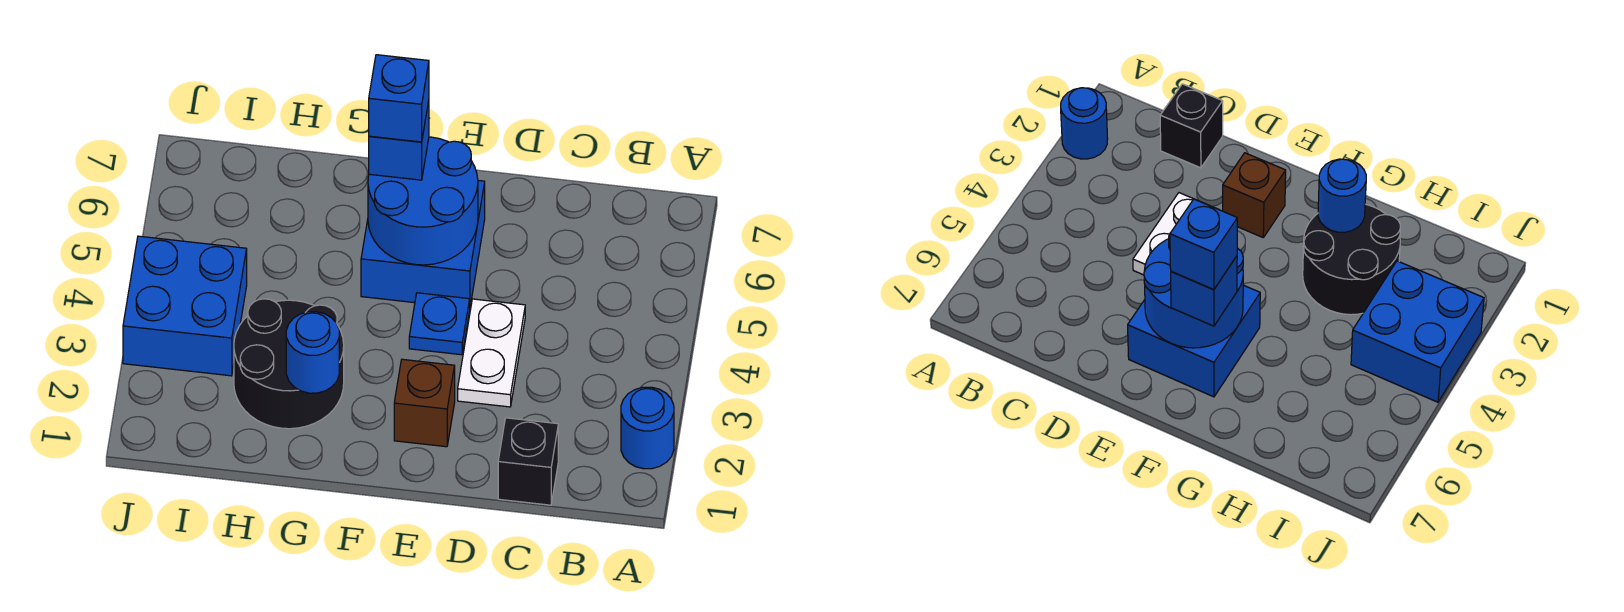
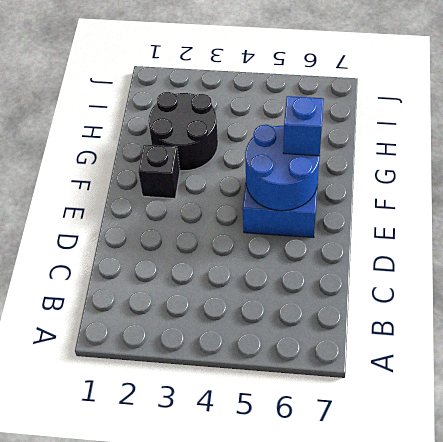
black 1x1 brick [138,145,180,199] -> black 1x1 brick moved to [498,418,558,505]
none -> blue 1x1 round brick [621,387,674,469]
none -> white 1x2 plate [458,299,525,407]
none -> brown 1x1 brick [394,359,455,447]

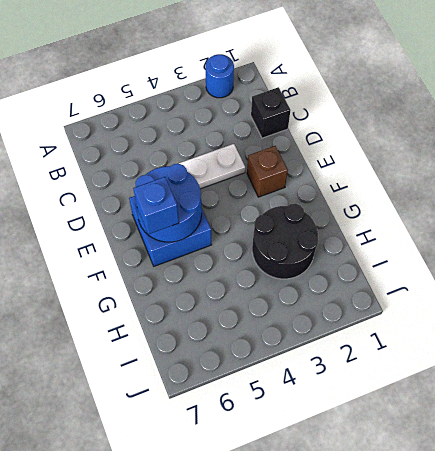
none -> blue 1x1 plate [409,293,470,355]
none -> blue 2x2 brick [123,236,247,376]
none -> blue 1x1 round brick [286,312,339,393]

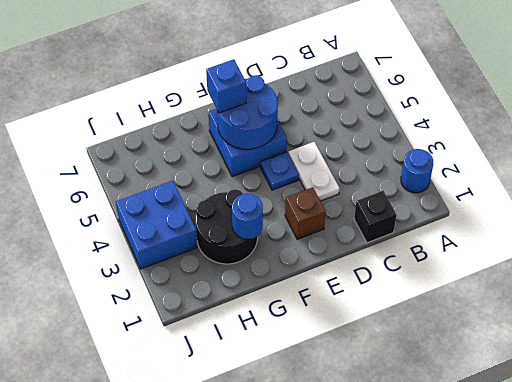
none -> blue 1x1 brick [369,55,429,142]

